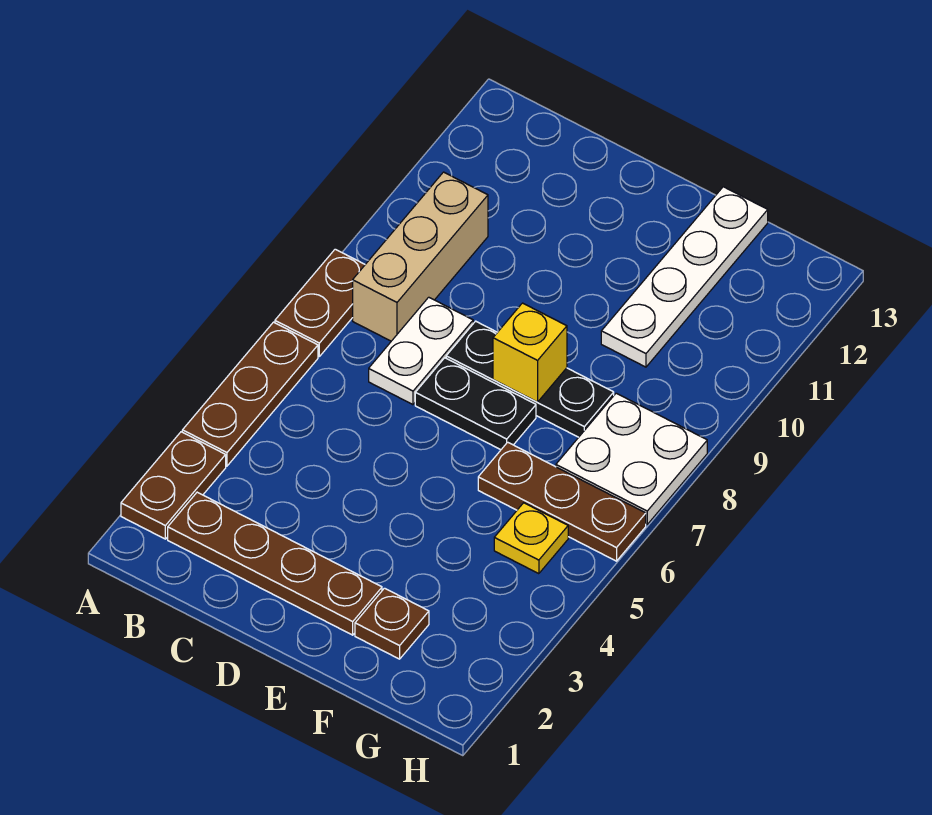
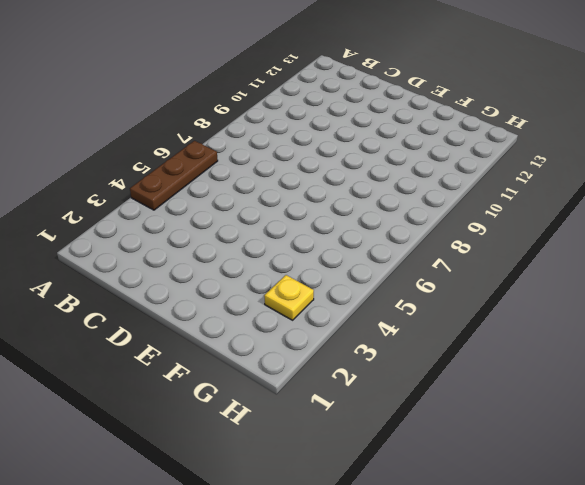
yellow 1x1 plate [264,275,314,320] -> yellow 1x1 plate moved to [494,503,568,574]
none -> brown 1x2 plate [121,432,226,539]
none -> brown 1x2 plate [275,249,365,356]
none -> brown 1x4 plate [168,492,382,635]

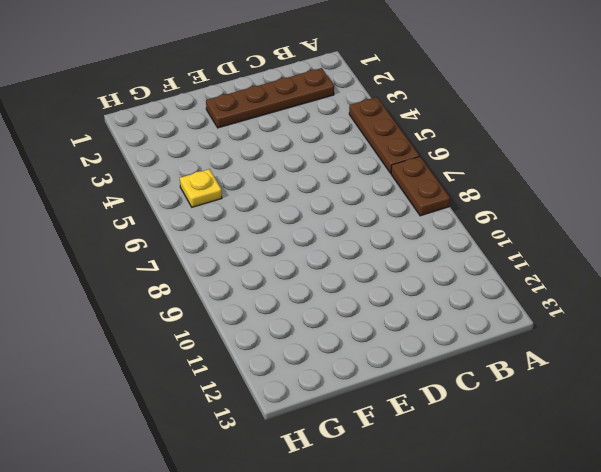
none -> brown 1x2 plate [121,432,226,539]
none -> tan 1x3 brick [353,172,488,341]
none -> white 1x2 plate [369,297,473,405]

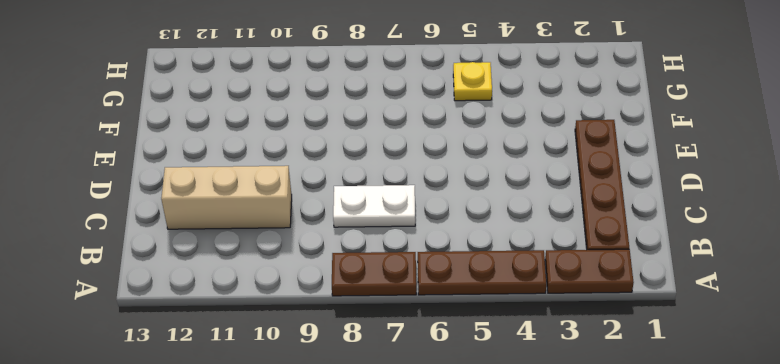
tan 1x3 brick [161,166,292,229] -> tan 1x3 brick moved to [353,172,488,341]
none -> black 1x2 plate [415,358,536,450]
none -> black 1x3 plate [446,321,614,437]
none -> brown 1x1 plate [355,588,429,659]

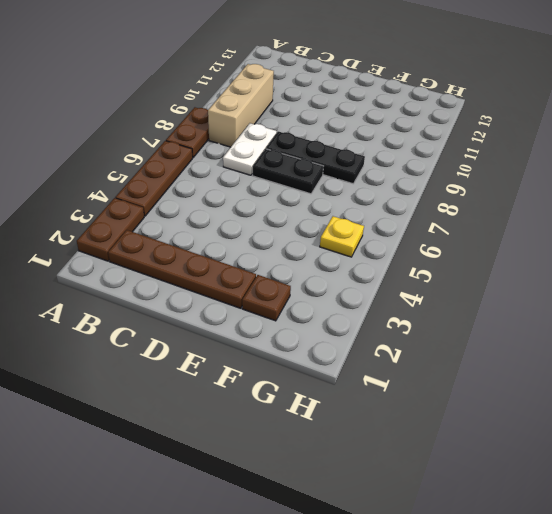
none -> brown 1x3 plate [478,442,646,561]
none -> white 1x4 plate [601,187,768,367]
none -> white 2x2 plate [556,393,707,524]

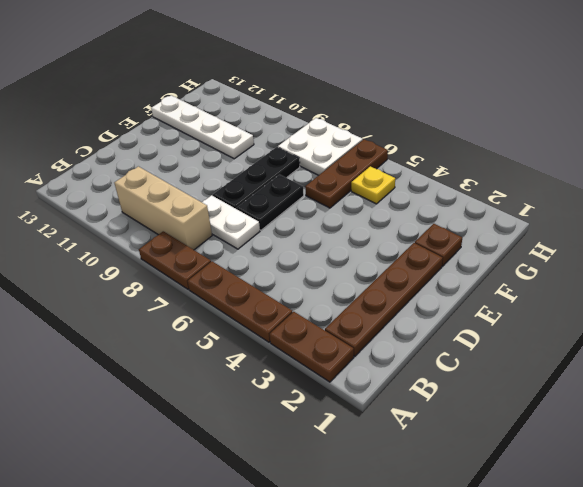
none -> yellow 1x1 brick [493,303,567,402]

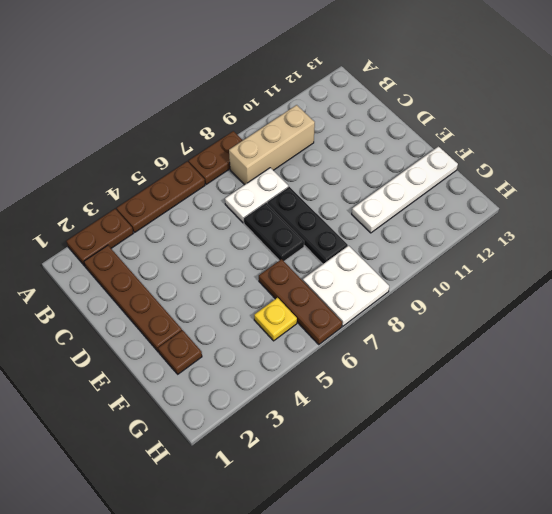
none -> yellow 1x1 brick [493,303,567,402]

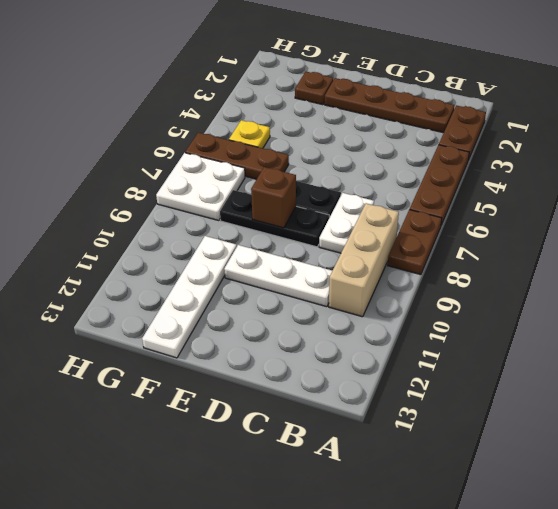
white 1x3 plate [224,245,332,307] -> none
brown 1x1 brick [251,167,296,228] -> yellow 1x1 brick [493,303,567,402]

